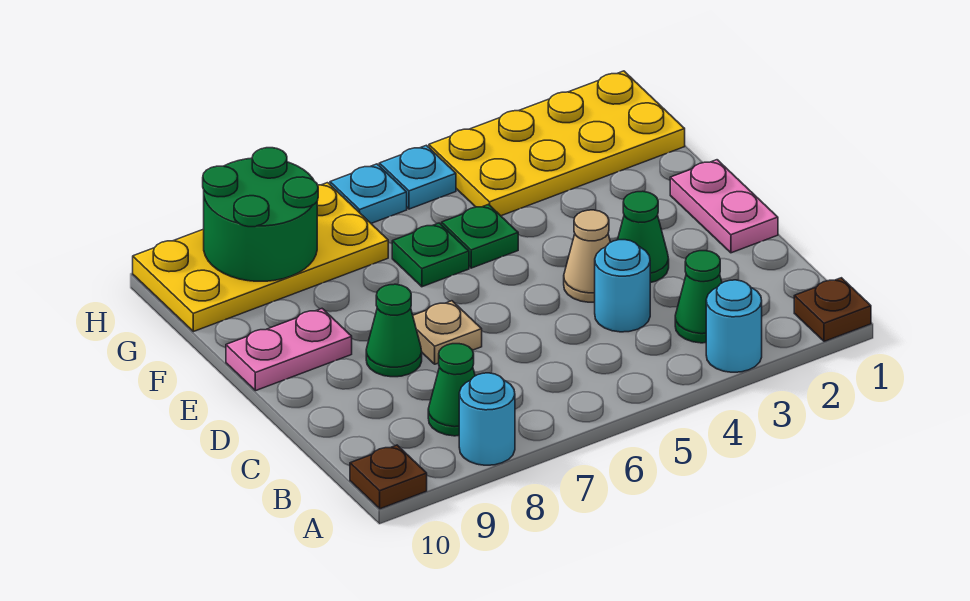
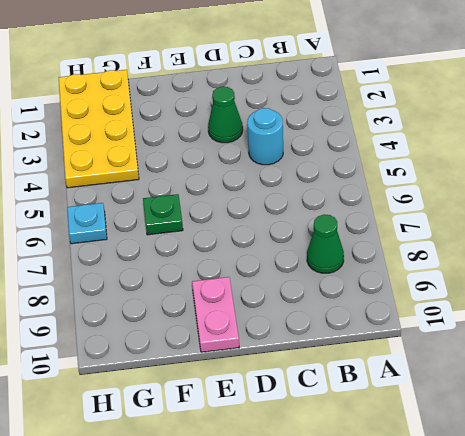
none -> brown 1x1 plate [794,278,871,341]
none -> cyan 1x1 round brick [706,280,762,372]
none -> cyan 1x1 round brick [459,373,515,465]

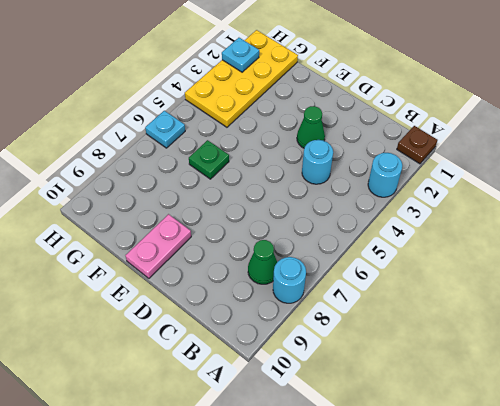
cyan 1x1 plate [222,38,259,72] -> cyan 1x1 plate moved to [379,145,456,209]
none -> brown 1x1 plate [350,445,427,509]
none -> green 1x1 cone [675,251,722,343]
none -> pink 1x2 plate [670,160,778,253]

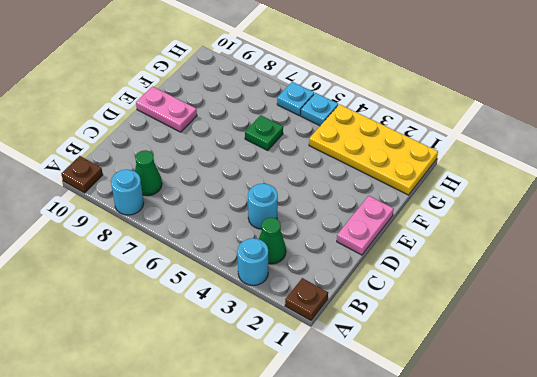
none -> green 1x1 cone [618,191,669,283]
none -> tan 1x1 cone [564,210,610,302]
none -> tan 1x1 plate [413,301,482,364]

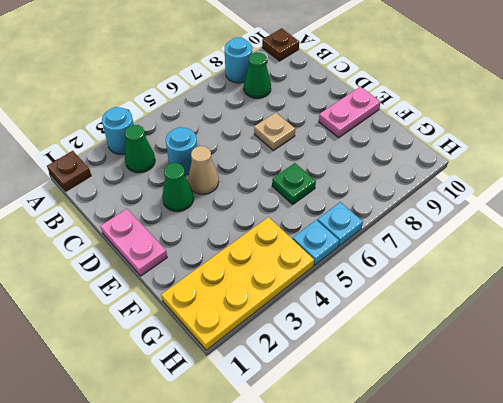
none -> green 1x1 cone [366,284,422,377]
none -> green 1x1 plate [442,205,518,268]
none -> yellow 2x4 plate [133,183,388,332]

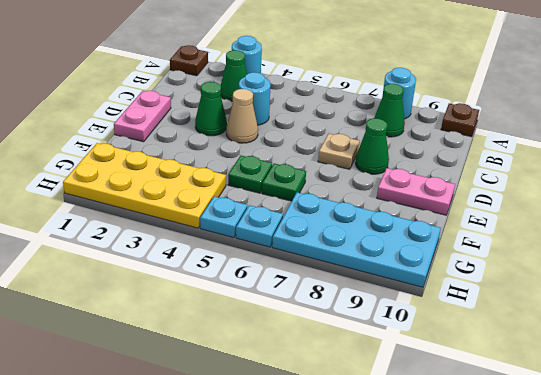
cyan 2x4 plate [272,192,441,287] -> yellow 2x4 plate [133,183,388,332]
none -> green 2x2 round brick [203,148,318,281]

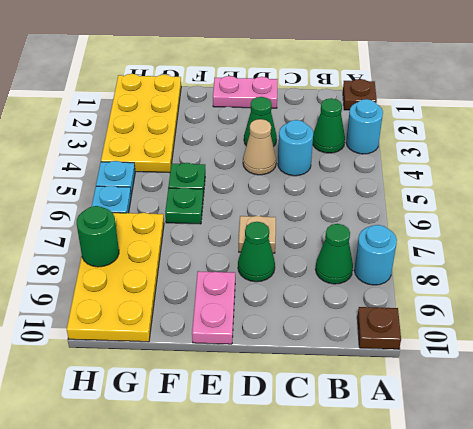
green 1x1 round brick [77,206,119,267] -> green 2x2 round brick [203,148,318,281]

